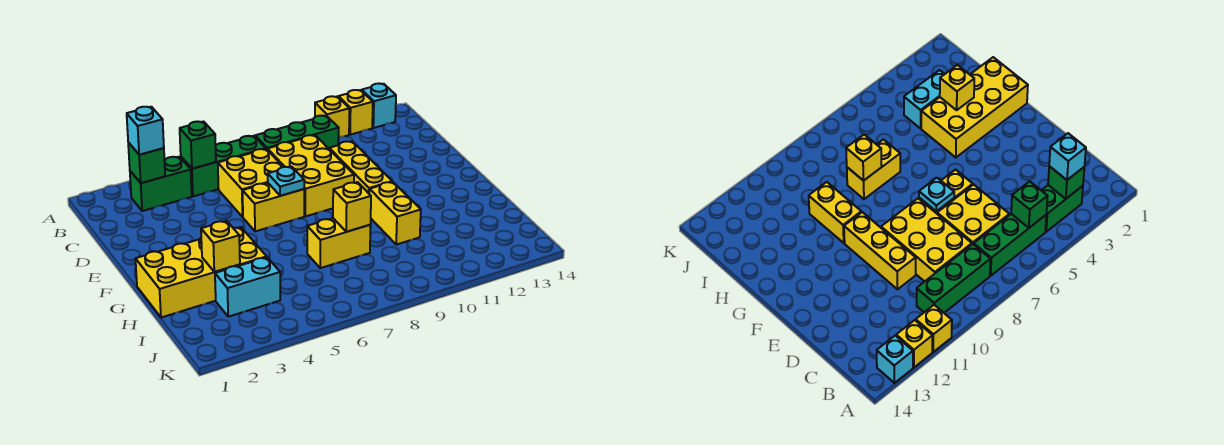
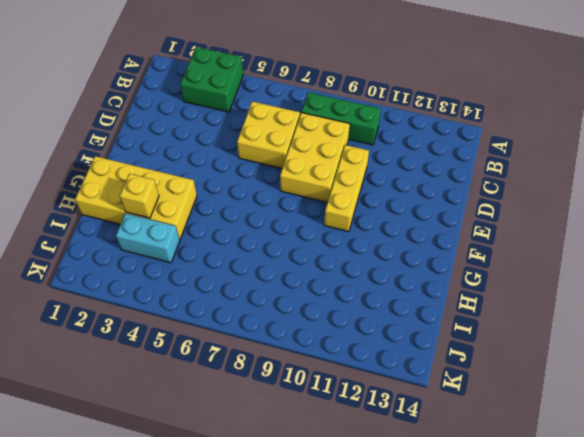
green 2x2 brick [180,47,243,112] -> green 1x2 brick [130,157,192,211]
none -> yellow 1x1 brick [315,96,349,137]
none -> yellow 1x1 brick [338,90,373,135]
none -> cyan 1x1 brick [362,84,396,128]

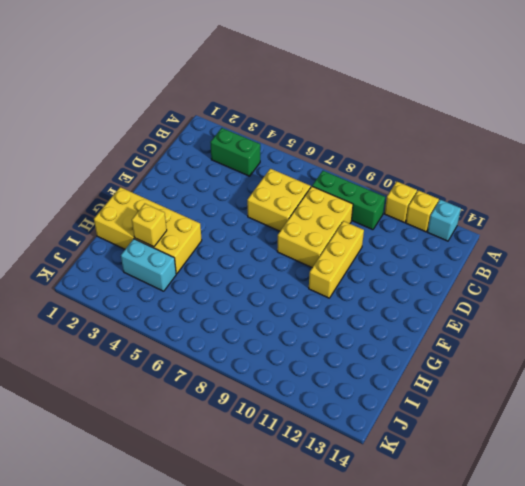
none -> green 1x3 brick [181,136,266,196]
none -> yellow 1x2 brick [243,183,304,231]
none -> yellow 1x2 brick [369,182,421,245]

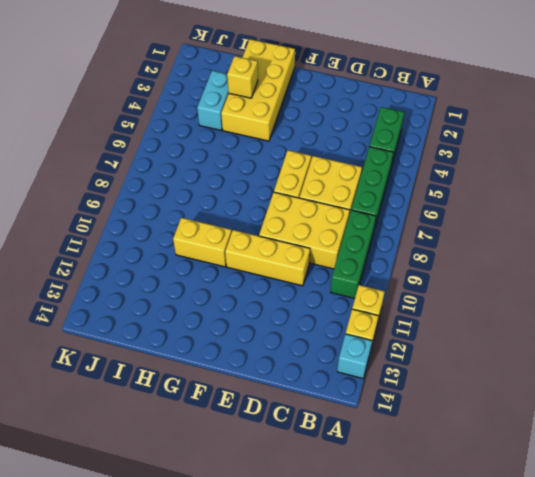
none -> yellow 1x2 brick [307,218,370,268]
none -> green 1x1 brick [128,142,165,183]
none -> green 1x1 brick [180,121,216,169]

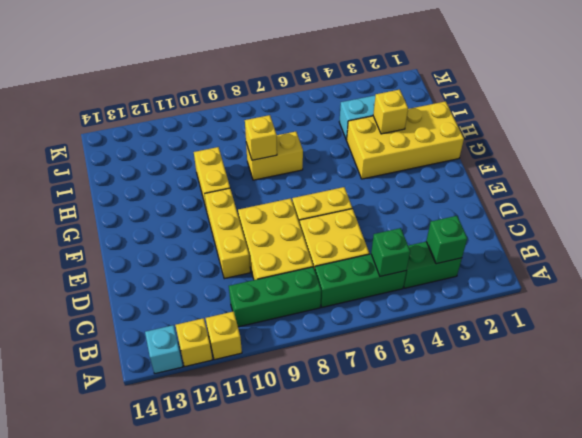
none -> cyan 1x1 plate [268,167,304,196]
none -> cyan 1x1 brick [127,107,164,155]

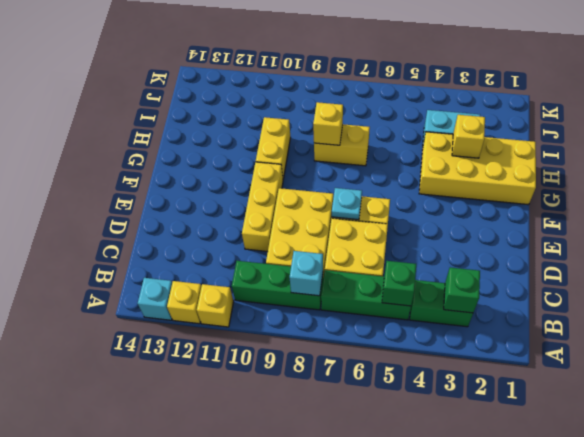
cyan 1x1 brick [290,251,323,296] -> cyan 1x1 brick moved to [127,107,164,155]

